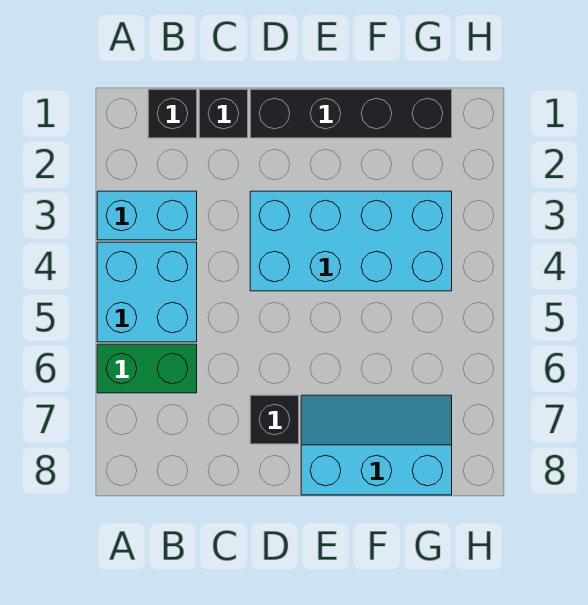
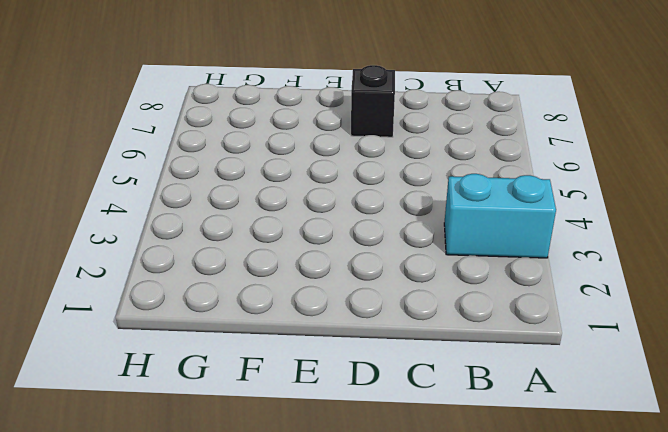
none -> cyan 2x2 brick [97,242,197,342]
none -> green 1x2 brick [97,344,197,393]

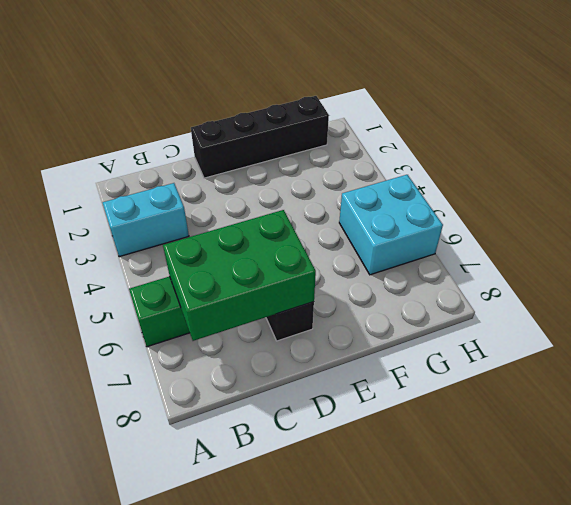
green 2x3 brick [163,210,316,341] -> none
cyan 2x2 brick [339,175,443,275] -> cyan 2x2 brick moved to [97,242,197,342]
none -> black 1x1 brick [148,89,197,138]
none -> black 1x1 brick [199,89,248,138]

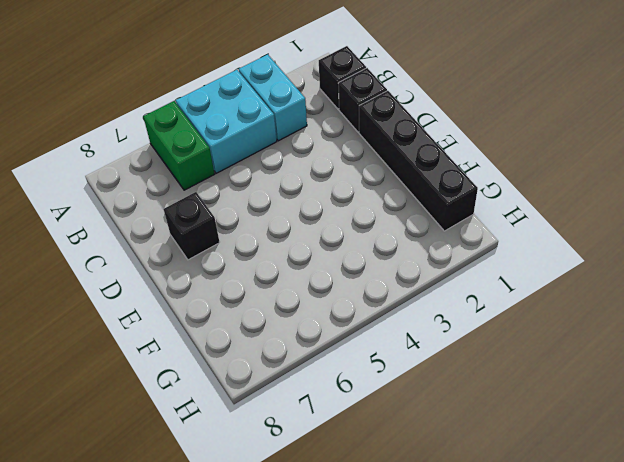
none -> cyan 2x4 brick [250,191,452,291]
none -> cyan 2x3 slope [301,395,452,495]

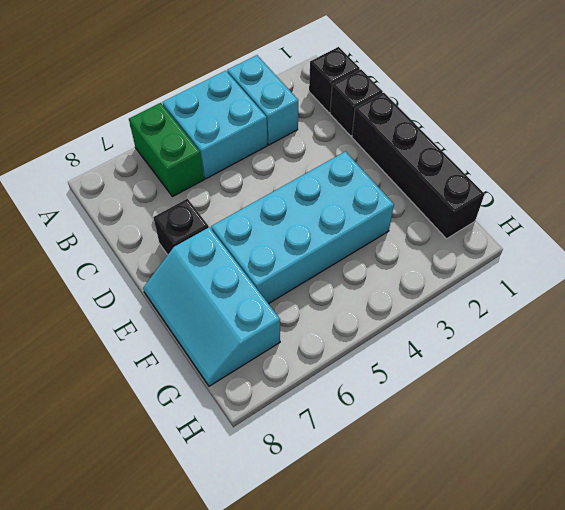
cyan 2x4 brick [211,152,394,304] -> cyan 2x4 brick turned to [250,191,452,291]
cyan 2x3 slope [143,227,280,386] -> cyan 2x3 slope turned to [301,395,452,495]

